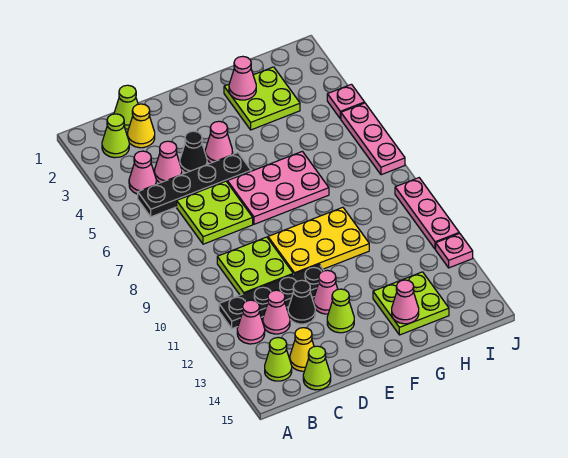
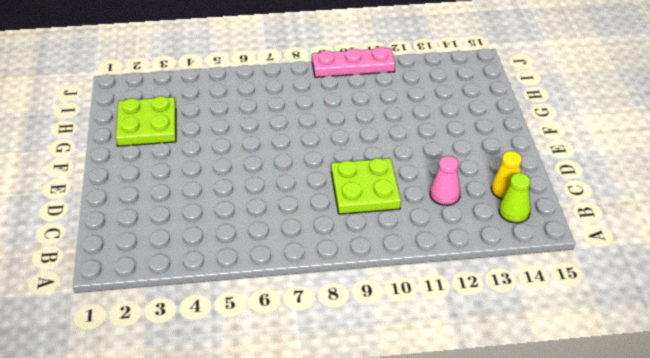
none -> lime 1x1 cone [102,114,129,158]
none -> pink 1x1 cone [129,151,156,194]
none -> black 1x4 plate [138,153,251,217]

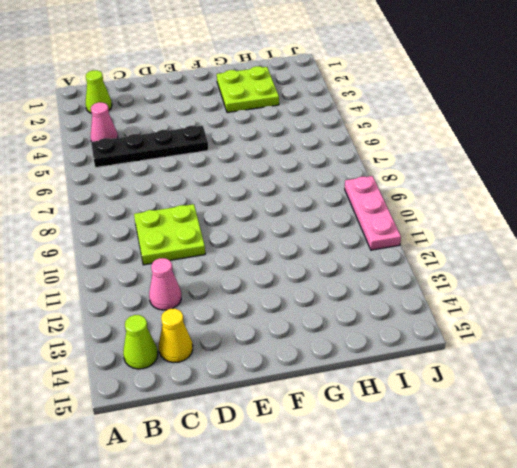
none -> black 1x4 plate [219,265,324,329]
none -> pink 1x1 cone [237,300,265,344]
none -> lime 1x1 cone [114,85,138,129]

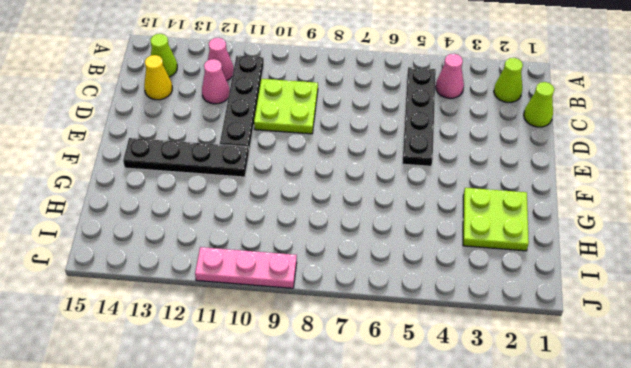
black 1x4 plate [123,138,249,177] -> none
none -> yellow 1x1 cone [128,104,155,148]
none -> pink 1x1 cone [155,141,182,183]
none -> lime 2x2 plate [177,181,253,244]

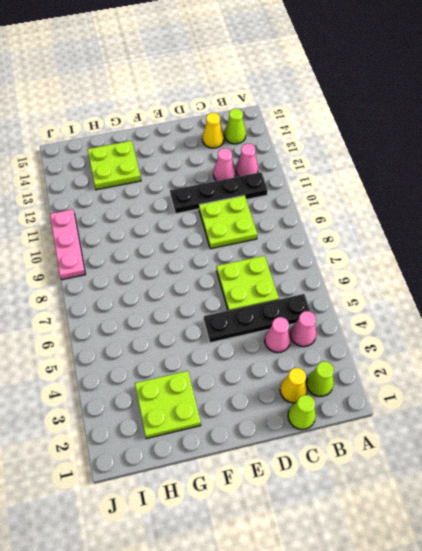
none -> lime 1x1 cone [303,346,331,390]
none -> black 1x1 cone [180,131,207,173]
none -> black 1x1 cone [288,280,315,324]

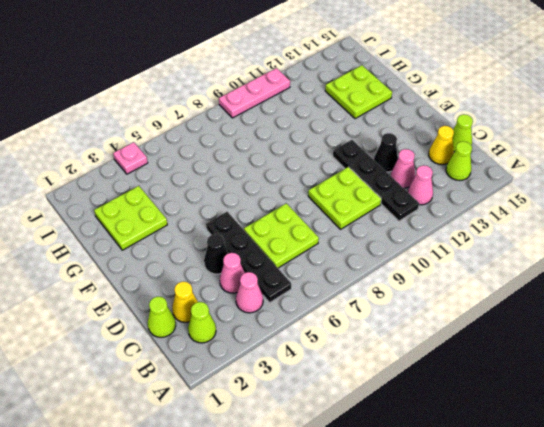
none -> pink 1x1 cone [205,121,233,163]
none -> pink 2x3 plate [227,151,329,224]
none -> yellow 2x3 plate [268,207,369,274]

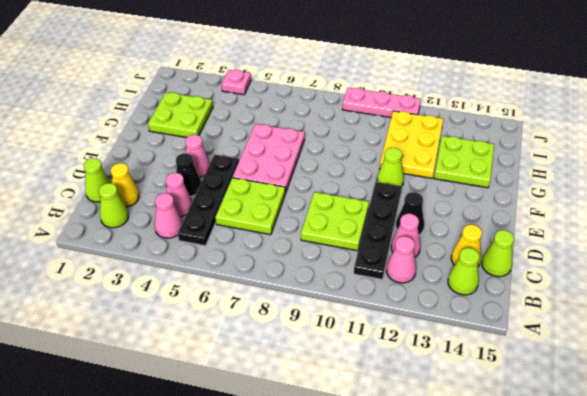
lime 1x1 cone [377,148,404,186] -> lime 1x1 cone moved to [327,289,354,333]
yellow 2x3 plate [380,111,443,178] -> yellow 2x3 plate moved to [268,207,369,274]
none -> pink 1x1 cone [314,270,338,314]
none -> pink 1x3 plate [341,103,405,175]
none -> pink 1x1 plate [436,233,473,268]

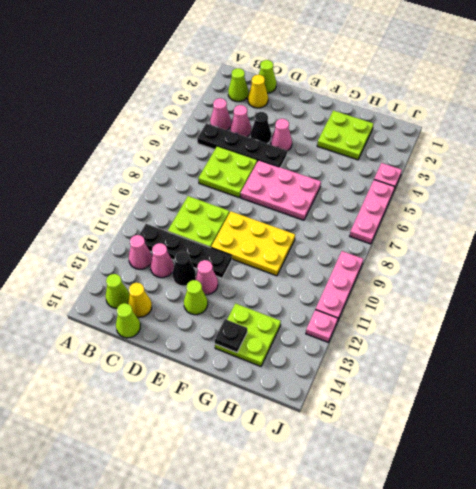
black 1x1 plate [214,319,247,352] -> pink 1x1 cone [392,280,419,324]
none -> pink 1x1 cone [229,56,256,100]

